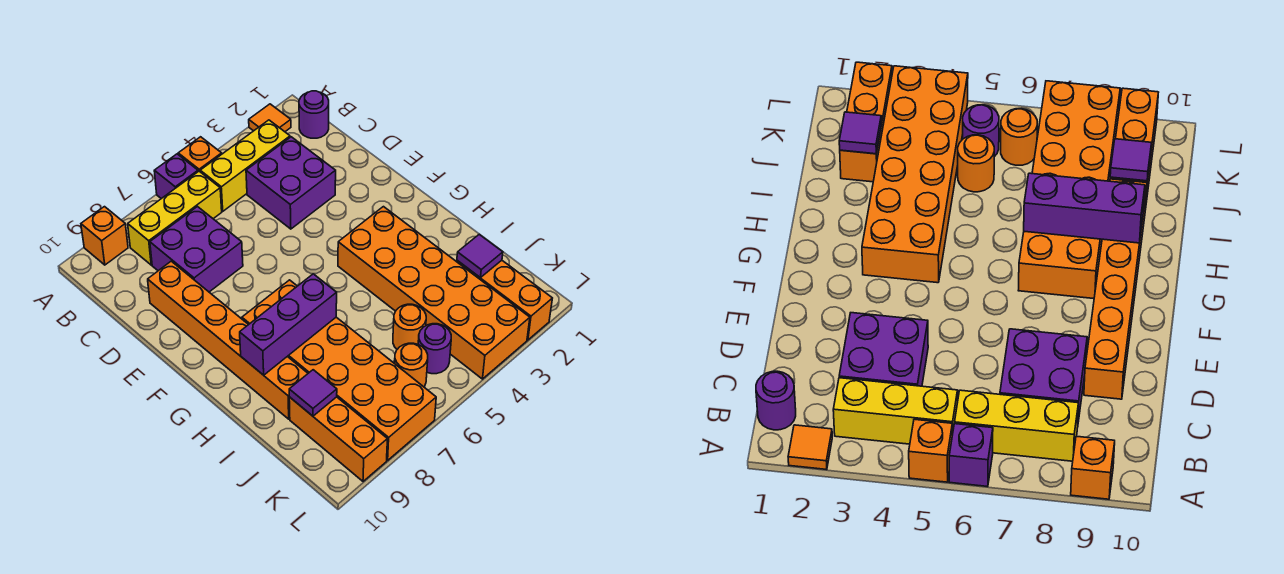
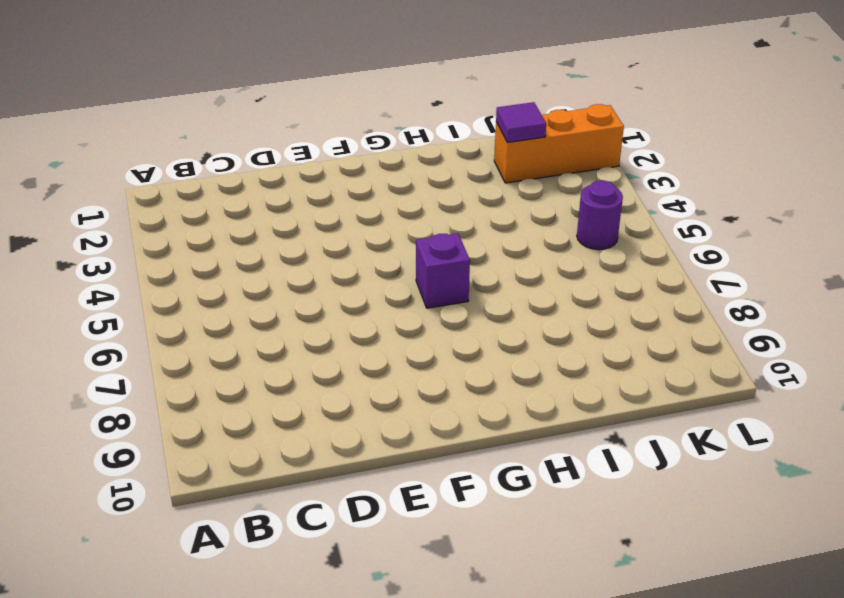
purple 1x1 brick [416,233,470,308] -> purple 1x1 brick moved to [154,154,198,199]
none -> orange 1x1 tile [249,104,291,132]
none -> orange 1x1 brick [178,137,222,171]
none -> orange 1x1 brick [81,207,128,265]

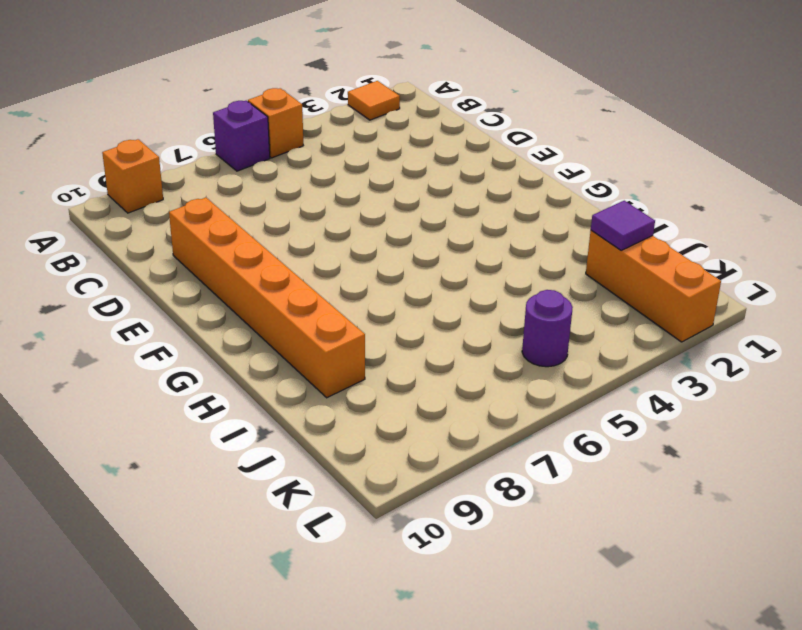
none -> purple 1x1 round brick [299,91,329,138]
none -> yellow 1x3 brick [200,120,290,211]
none -> yellow 1x3 brick [128,171,222,265]

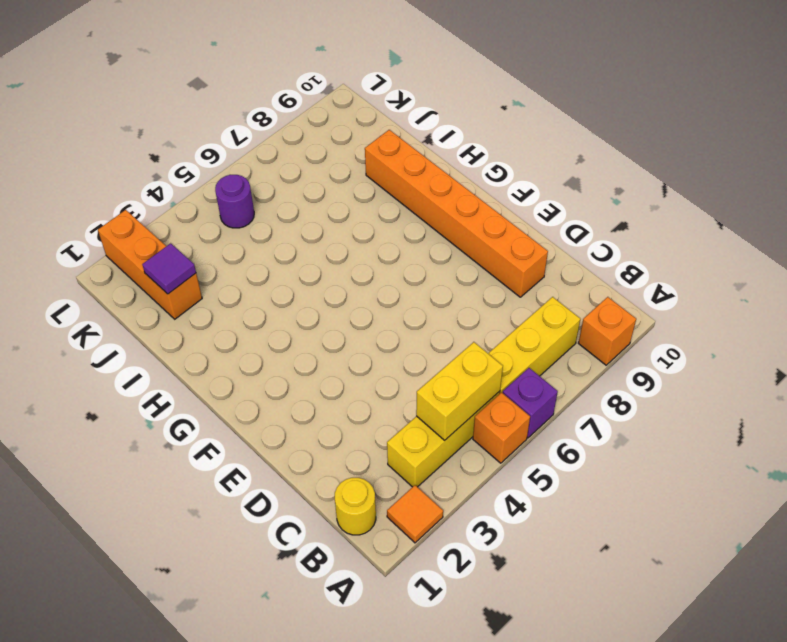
yellow 1x1 round brick [335,478,376,535] -> purple 1x1 round brick [299,91,329,138]
yellow 1x2 brick [416,342,503,440] -> none
none -> purple 2x2 brick [246,137,336,229]
none -> purple 2x2 brick [150,207,243,292]
none -> orange 2x6 brick [338,207,530,379]

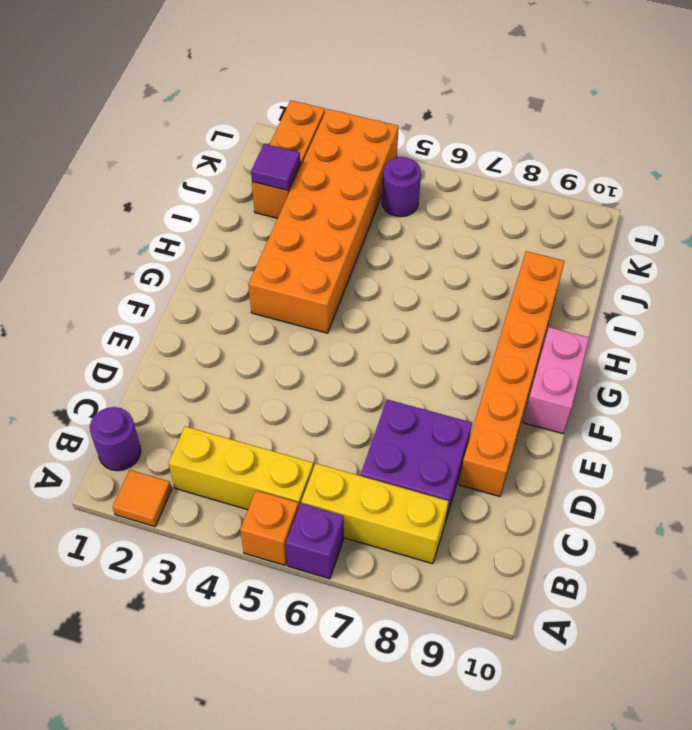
pink 1x2 brick [523,327,589,434] -> none
none -> orange 1x1 brick [81,207,128,265]
none -> purple 2x2 brick [246,137,336,229]
none -> orange 2x6 brick [242,280,436,460]

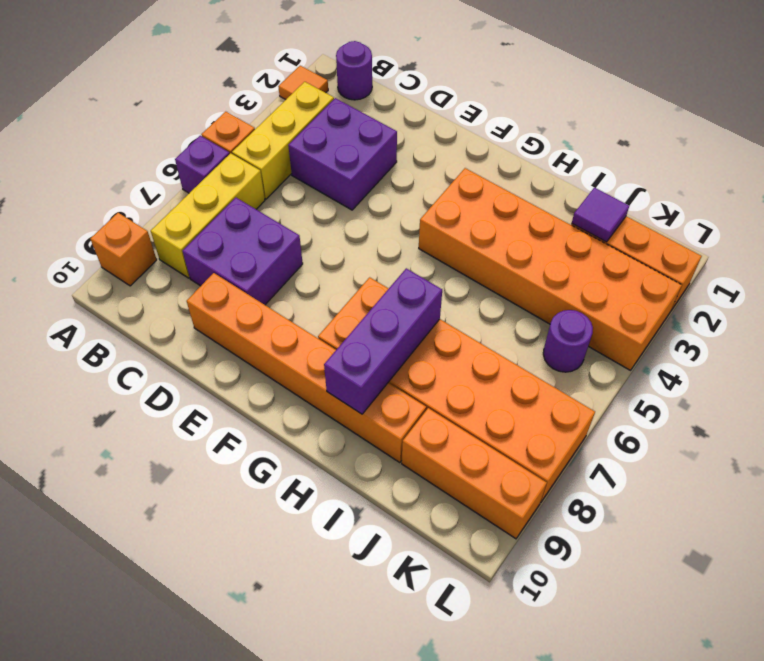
none -> orange 1x1 round brick [393,304,426,349]
none -> orange 1x1 round brick [395,343,428,387]
none -> purple 1x1 tile [289,370,337,416]

